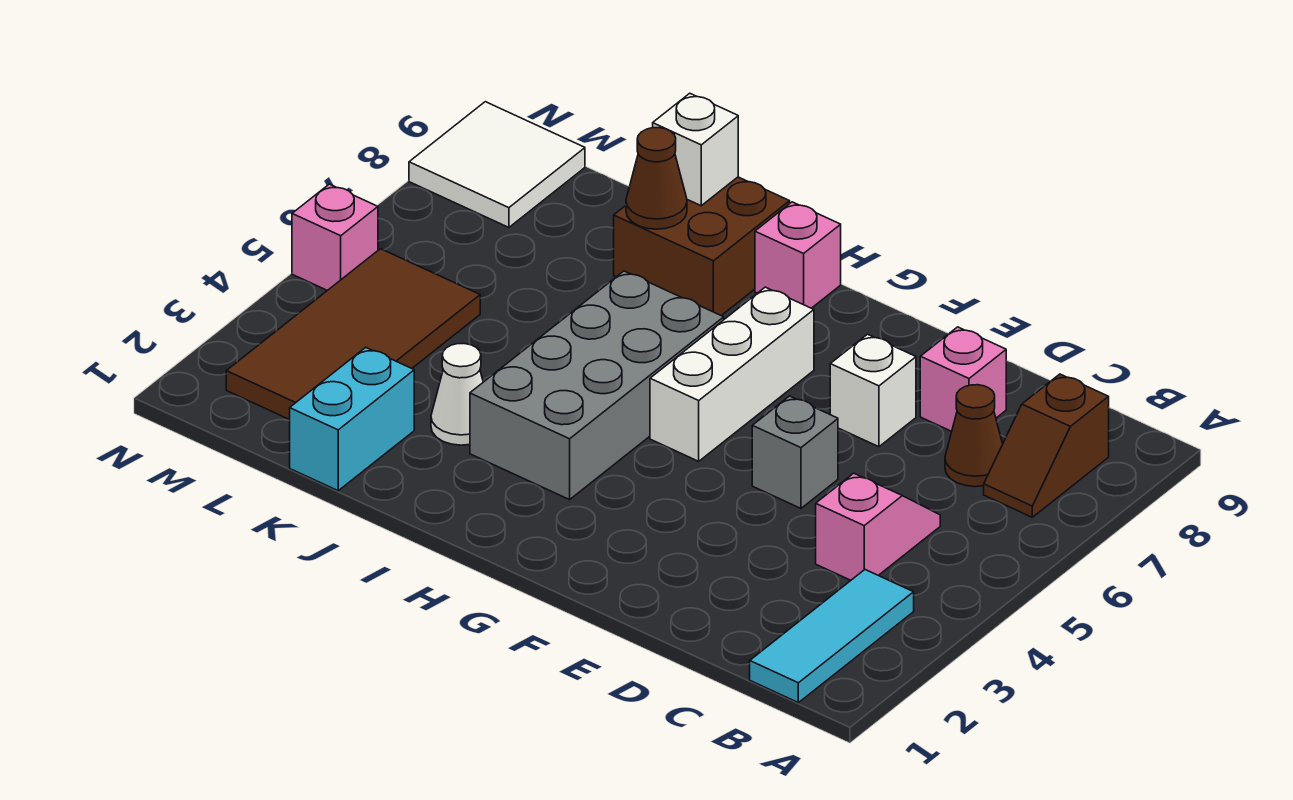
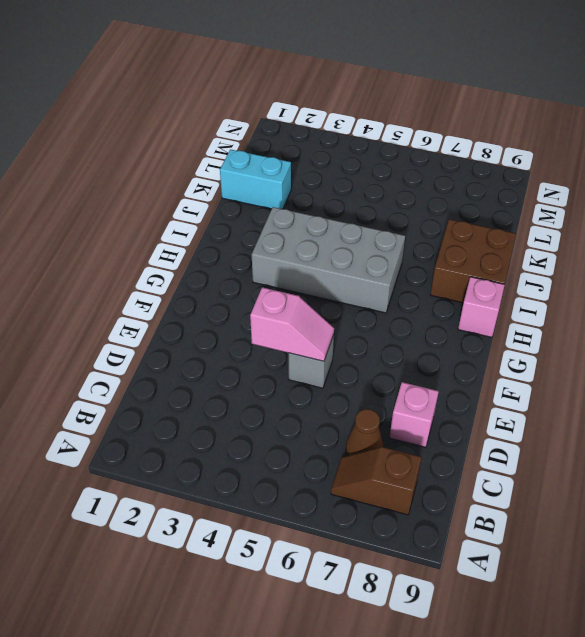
pink 1x2 slope [250,287,334,361] -> pink 1x2 slope moved to [816,473,940,580]
none -> cyan 1x3 tile [750,570,914,703]
none -> white 1x1 brick [830,334,916,447]
none -> white 1x3 brick [650,287,814,461]

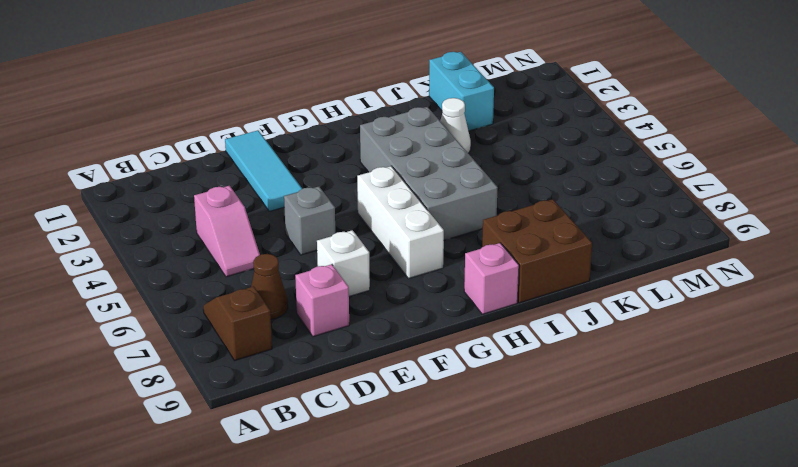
cyan 1x3 tile [225,130,302,211] -> cyan 1x3 tile moved to [750,570,914,703]
none -> brown 2x4 tile [226,249,480,420]
none -> white 2x2 tile [409,102,585,227]
none -> pink 1x1 brick [292,184,378,291]

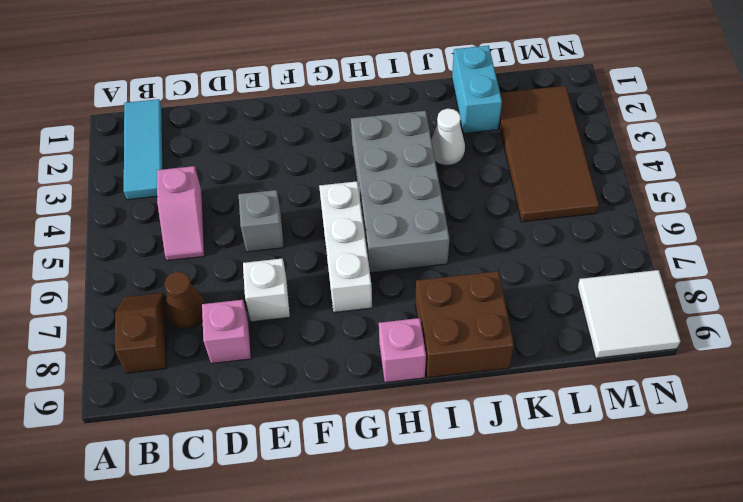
none -> pink 1x1 brick [292,184,378,291]
none -> brown 1x1 cone [626,128,687,229]
none -> white 1x1 brick [653,93,738,206]

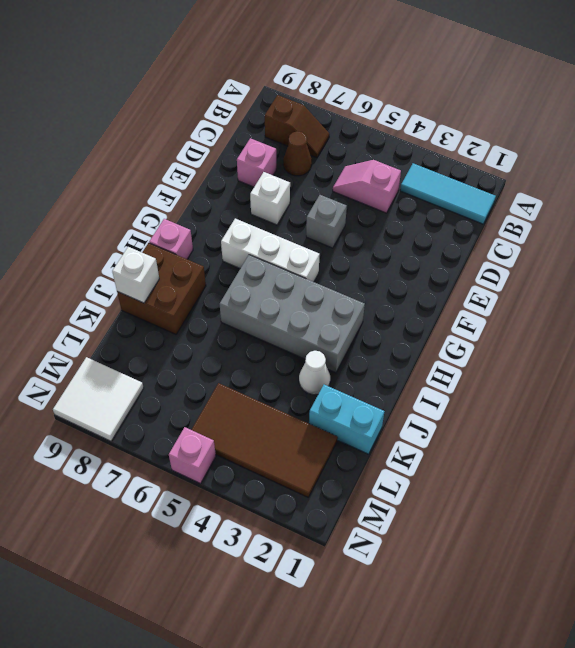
none -> brown 1x1 cone [626,128,687,229]

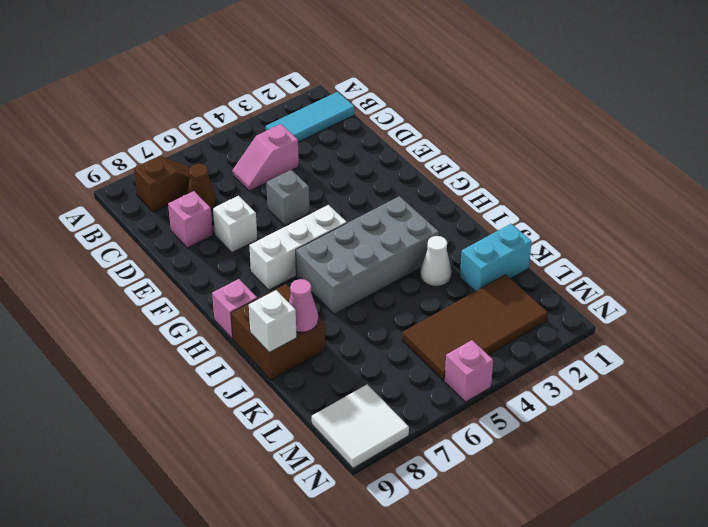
pink 1x1 cone [289,279,318,332] -> brown 1x1 cone [626,128,687,229]

